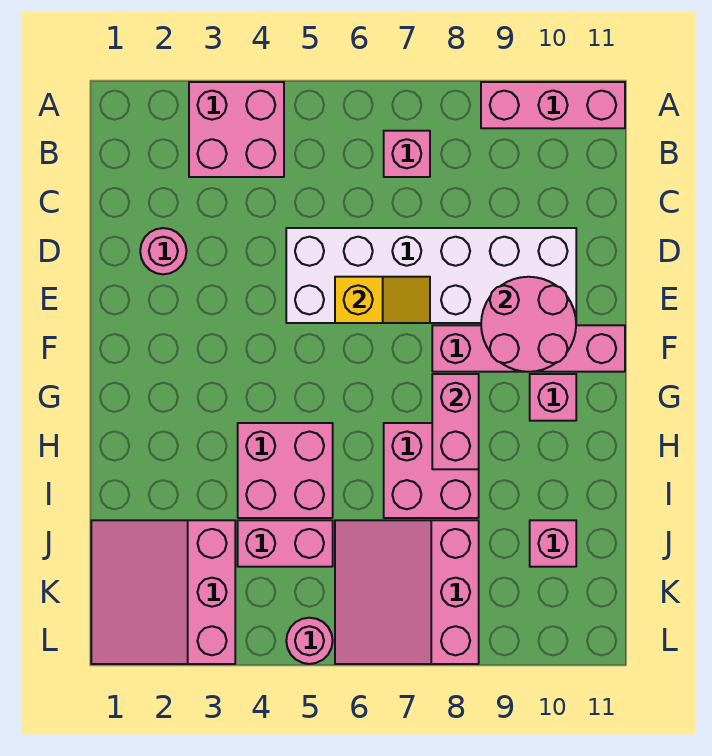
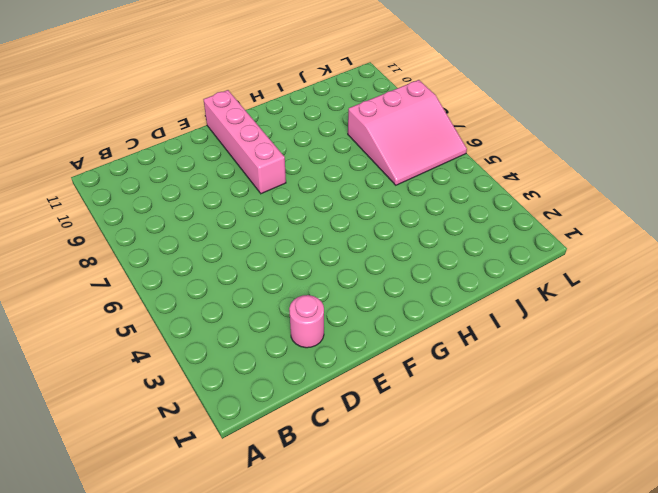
none -> pink 2x2 brick [189,82,284,177]
none -> pink 1x3 brick [481,82,625,128]
none -> pink 1x1 brick [384,131,430,177]

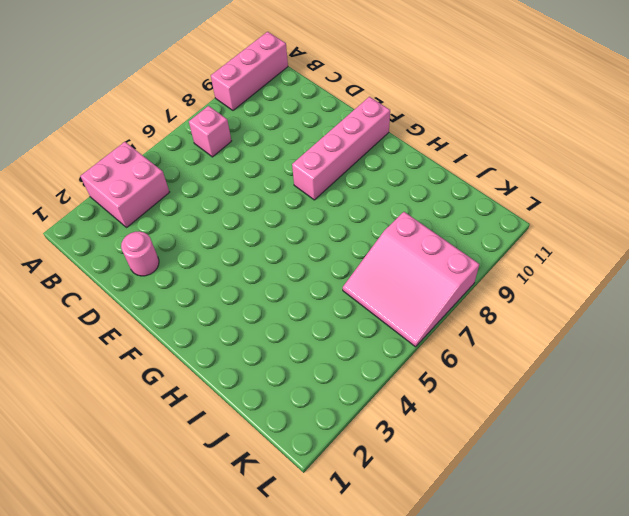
none -> white 2x6 brick [286,228,576,323]
none -> pink 1x1 brick [530,374,576,421]
none -> pink 2x2 brick [238,423,333,518]

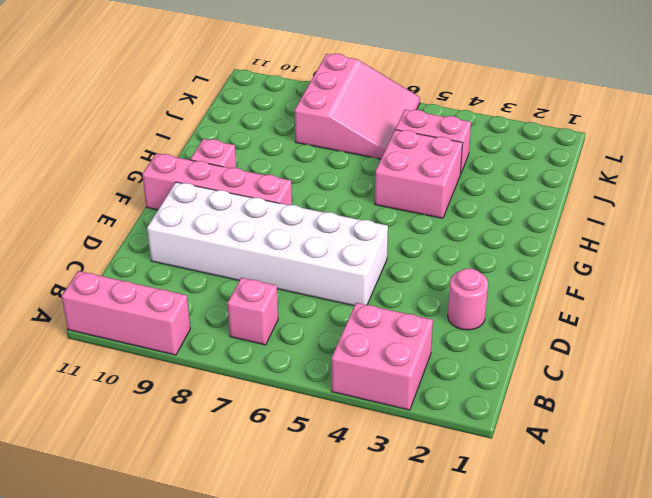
none -> pink 2x2 brick [384,423,479,518]
none -> pink 3x3 slope [91,520,235,664]
none -> pink 1x1 brick [530,520,576,567]

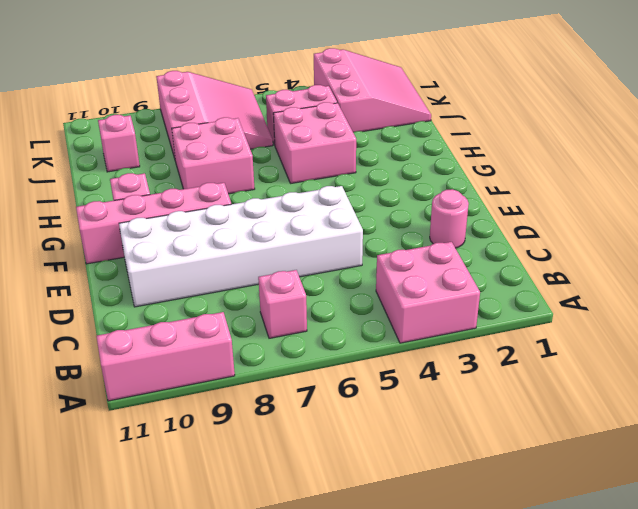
none -> pink 1x1 round brick [286,618,333,664]
none -> yellow 1x2 slope [335,277,430,323]
none -> pink 2x2 round brick [481,277,576,372]

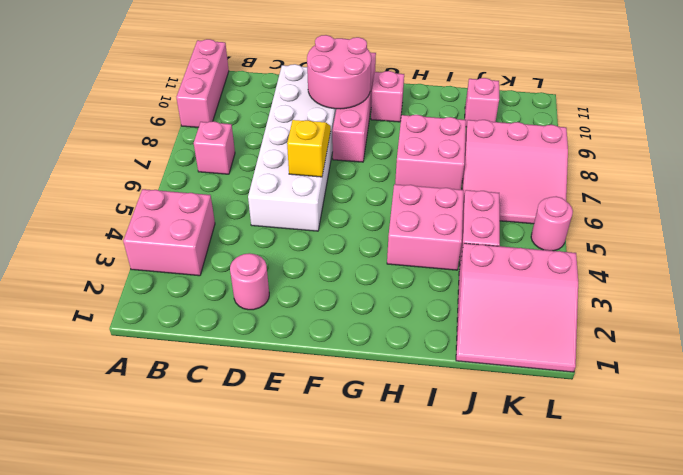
none -> pink 1x2 brick [432,374,479,469]

